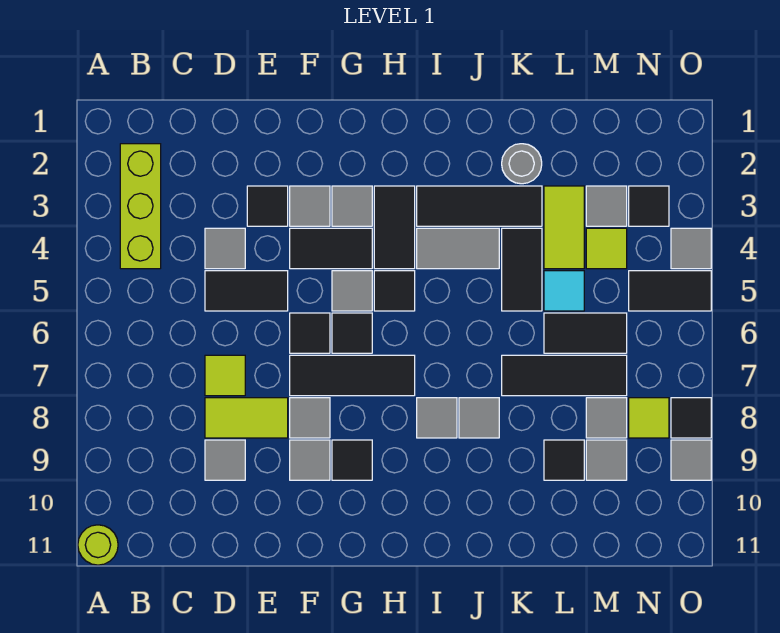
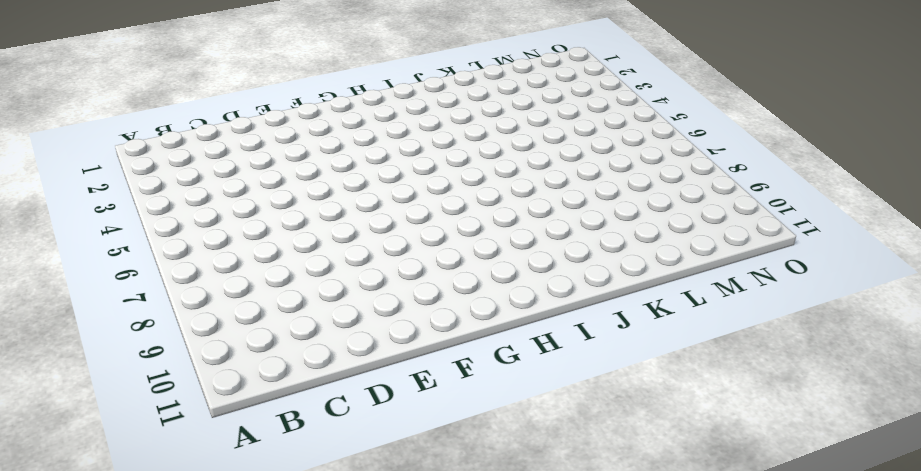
none -> lime 1x1 round brick [78,525,118,565]
none -> lime 1x3 brick [120,144,161,269]
none -> grey 1x1 tile [205,228,245,269]
none -> black 1x2 tile [205,271,288,311]

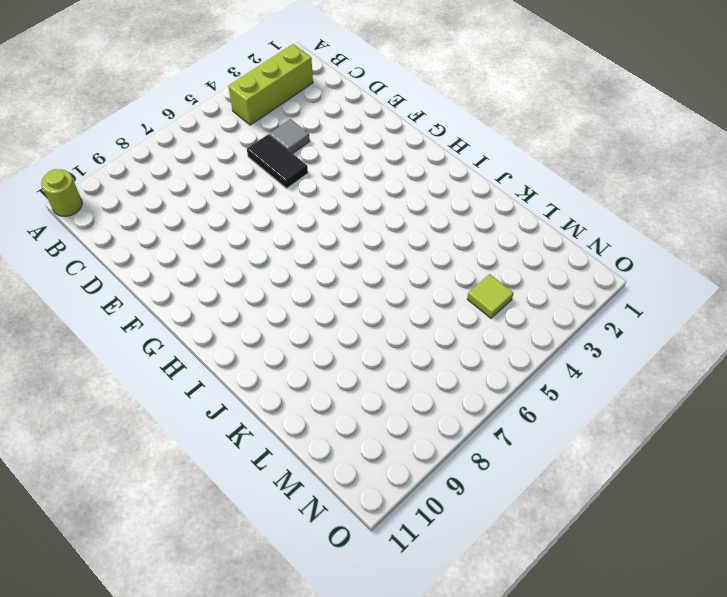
none -> lime 1x1 tile [205,355,245,396]
none -> lime 1x2 tile [205,398,288,438]
none -> grey 1x1 tile [205,440,245,480]
none -> black 1x1 tile [247,186,288,226]

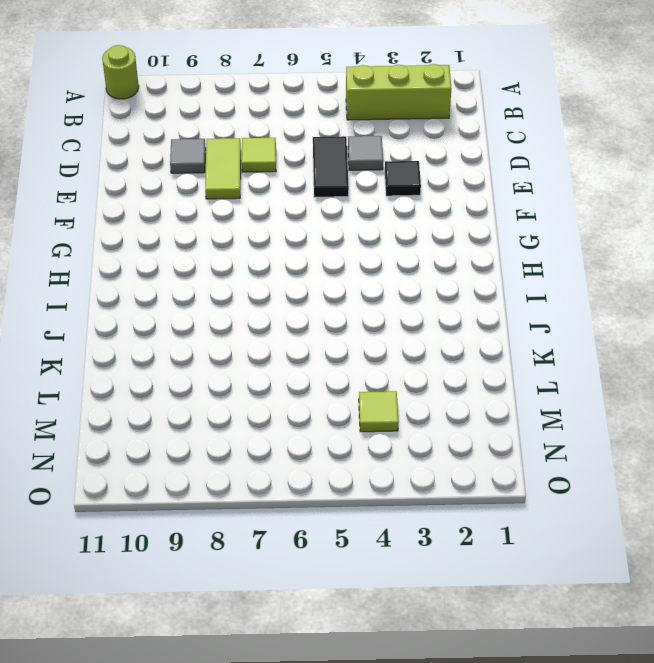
none -> grey 1x1 tile [290,186,330,226]
none -> black 1x2 tile [290,228,372,269]
none -> black 1x1 tile [290,313,330,353]
none -> black 1x3 tile [290,355,415,396]

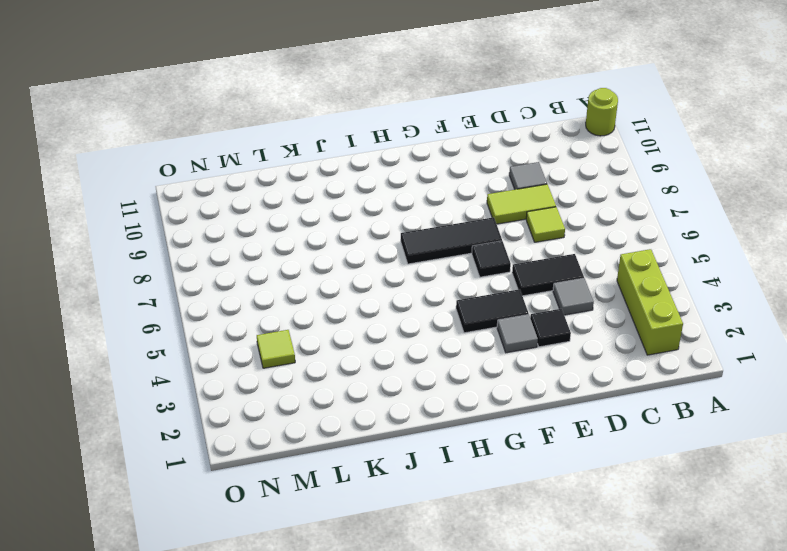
none -> grey 1x1 tile [290,398,330,438]
none -> grey 1x1 tile [290,440,330,480]
none -> grey 1x1 tile [332,186,372,226]
none -> grey 1x1 tile [332,271,372,311]

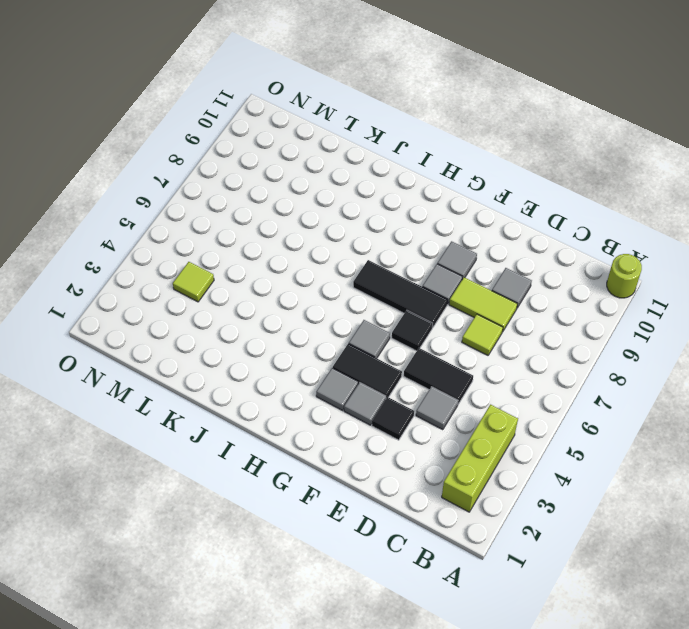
none -> black 1x1 tile [332,313,372,353]
none -> black 1x1 tile [332,440,372,480]
none -> black 1x2 tile [374,186,415,269]
none -> black 1x1 tile [374,271,415,311]

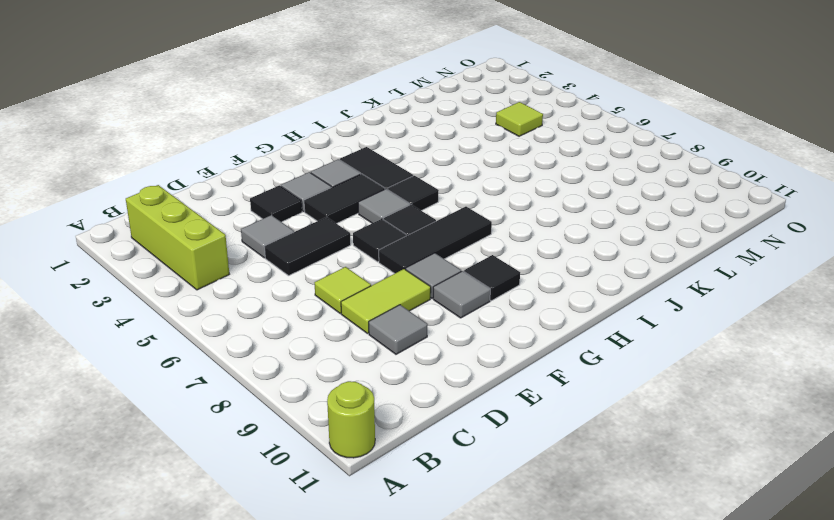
none -> black 1x3 tile [417,186,542,226]
none -> grey 1x2 tile [417,228,499,269]
none -> grey 1x1 tile [417,398,457,438]
none -> grey 1x1 tile [459,398,499,438]

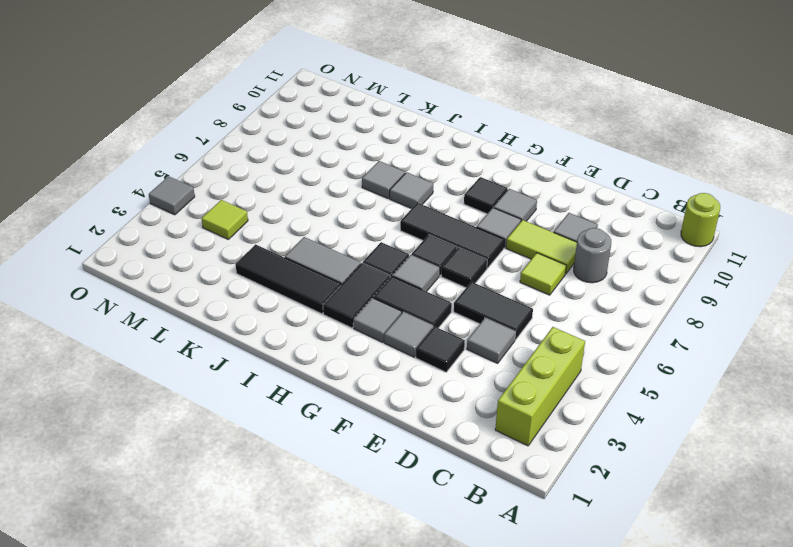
grey 1x1 round brick [574,228,611,283] -> grey 1x1 round brick moved to [502,144,542,184]
none -> black 1x2 tile [502,228,542,311]
none -> black 1x3 tile [502,355,627,396]
none -> lime 1x2 tile [544,186,584,269]
none -> cyan 1x1 tile [544,271,584,311]

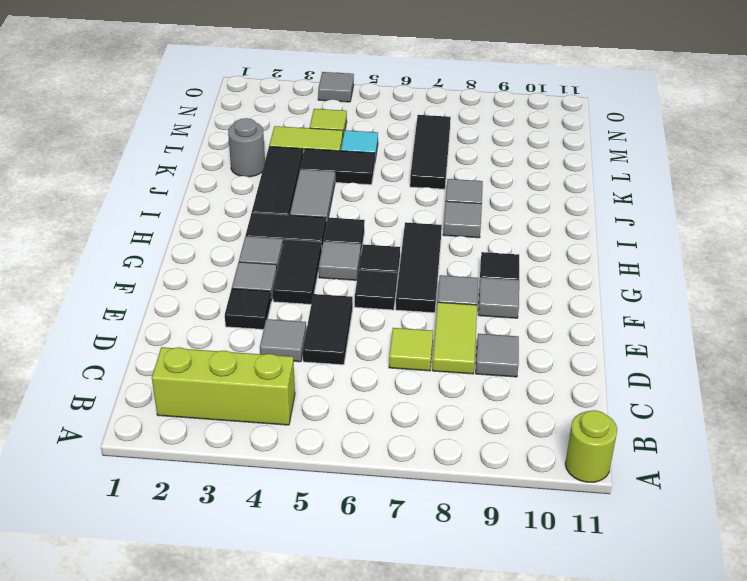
none -> black 1x2 tile [544,313,627,353]
none -> black 1x1 tile [544,440,584,480]
none -> grey 1x1 tile [586,186,627,226]
none -> grey 1x1 tile [586,398,627,438]

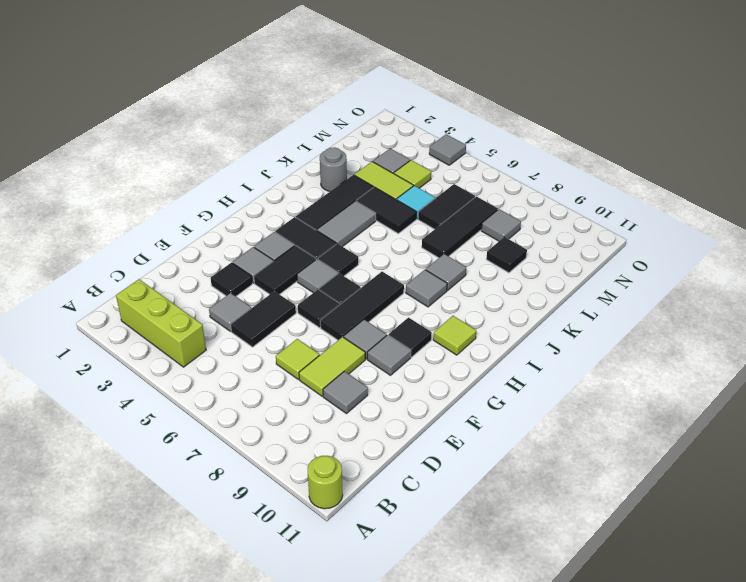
lime 1x1 tile [433,316,476,355] -> lime 1x1 tile moved to [629,398,669,438]
none -> grey 1x1 tile [586,440,627,480]
none -> black 1x1 tile [629,186,669,226]
none -> black 1x2 tile [629,271,711,311]
none -> black 1x1 tile [671,398,711,438]

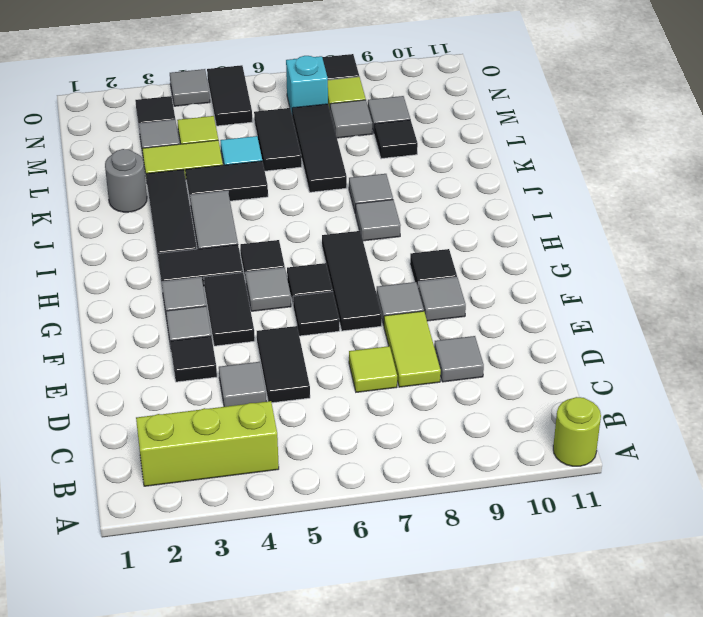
cyan 1x1 brick [286,56,328,113] -> none
none -> grey 1x1 tile [671,440,711,480]

